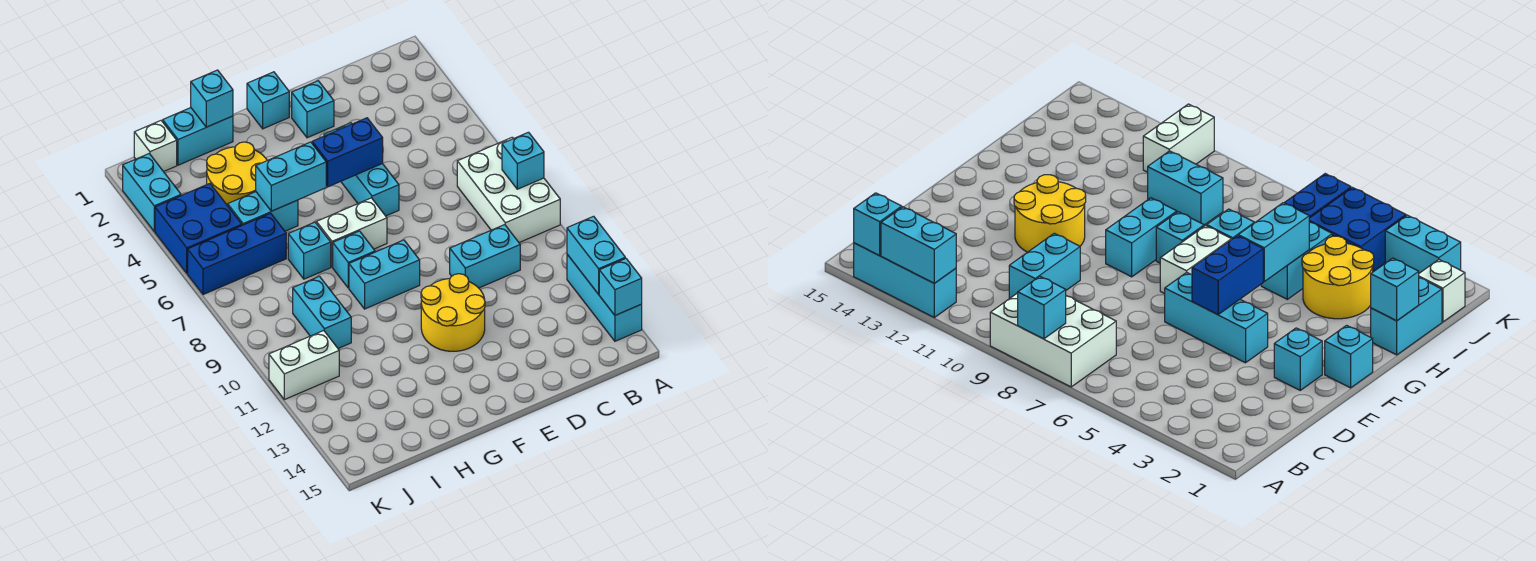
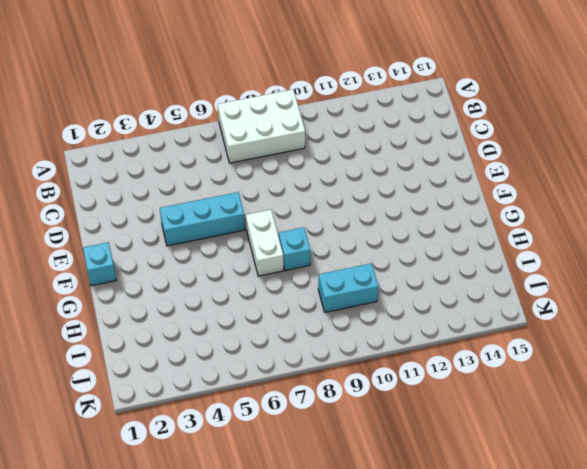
none -> cyan 1x3 brick [567,254,642,341]
none -> cyan 1x2 brick [450,225,520,288]
none -> cyan 1x1 brick [292,81,334,138]

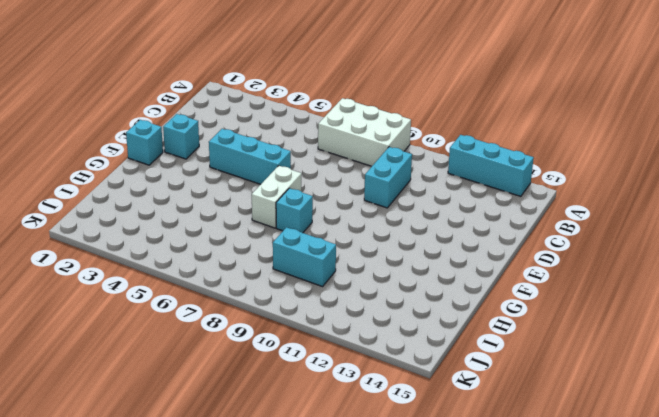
none -> yellow 2x2 round brick [421,274,485,351]
none -> cyan 1x2 brick [349,240,420,309]
none -> cyan 1x2 brick [163,108,233,165]

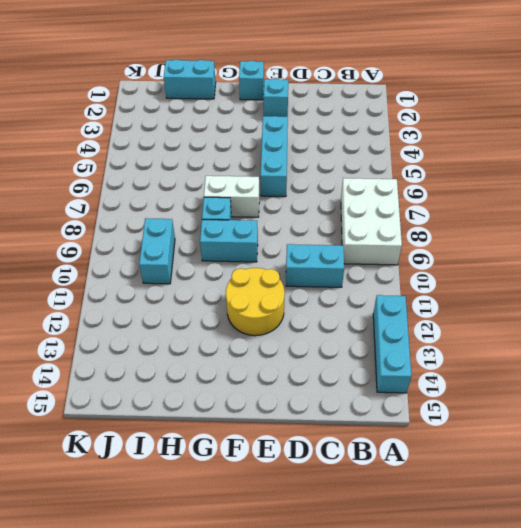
none -> yellow 2x2 round brick [207,142,267,206]
none -> cyan 1x2 brick [228,192,298,231]
none -> cyan 1x1 brick [288,222,331,279]

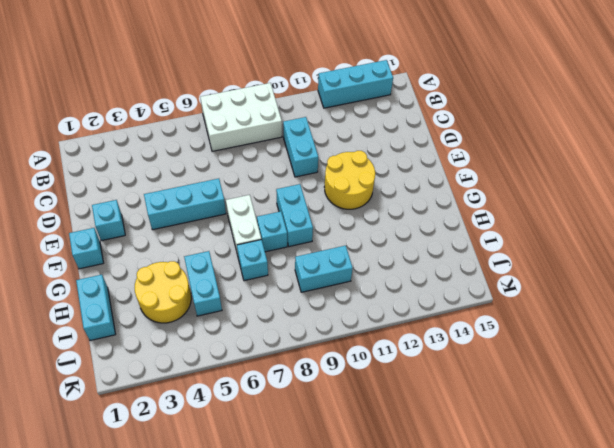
none -> blue 1x3 brick [188,213,286,295]
none -> white 1x1 brick [134,121,177,172]
none -> blue 2x2 brick [155,184,242,273]

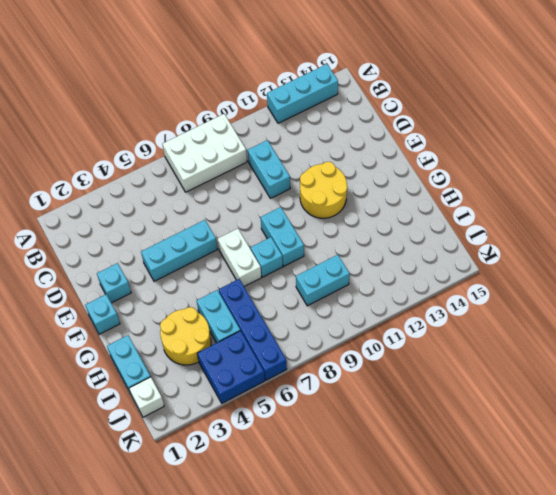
blue 1x4 brick [219,279,287,380] -> blue 1x3 brick [188,213,286,295]
none -> cyan 1x1 brick [288,222,331,279]
none -> white 1x2 brick [269,331,339,400]
none -> cyan 1x2 brick [123,154,181,231]

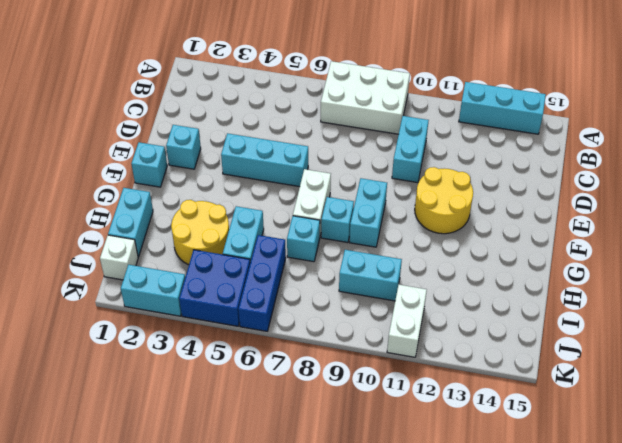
none -> cyan 1x1 brick [502,132,544,189]
none -> cyan 1x2 brick [567,216,625,294]
none -> cyan 1x1 brick [599,258,642,315]

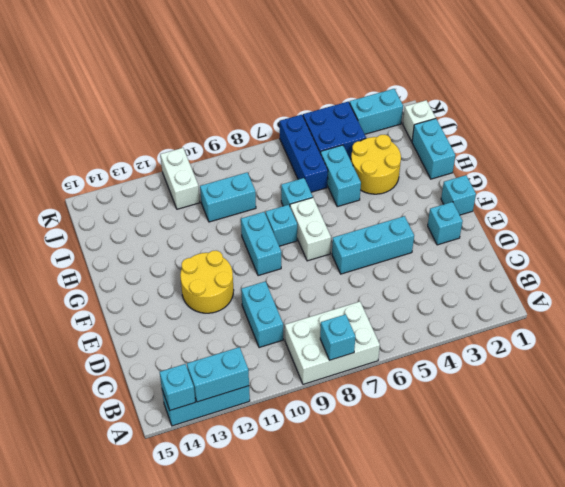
none -> blue 1x2 brick [312,118,383,187]
none -> cyan 1x2 brick [256,142,326,211]
none -> cyan 1x1 brick [191,70,233,127]

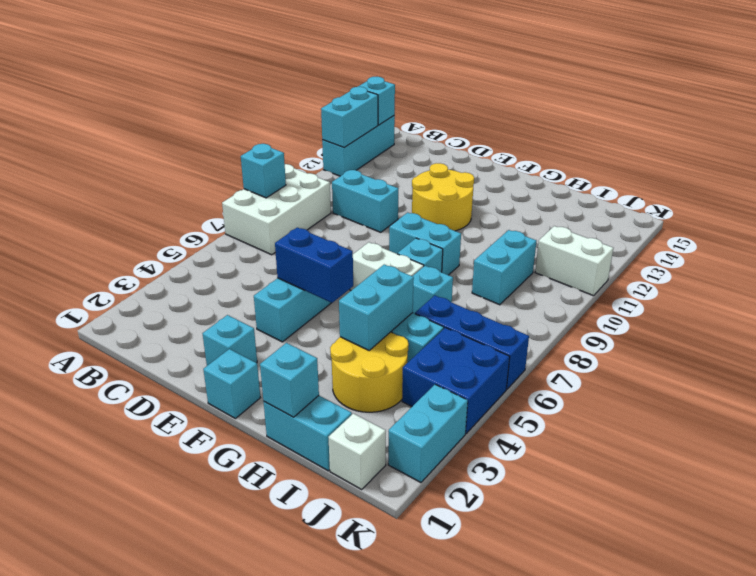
cyan 1x2 brick [339,265,414,350] -> cyan 1x2 brick turned to [256,142,326,211]

